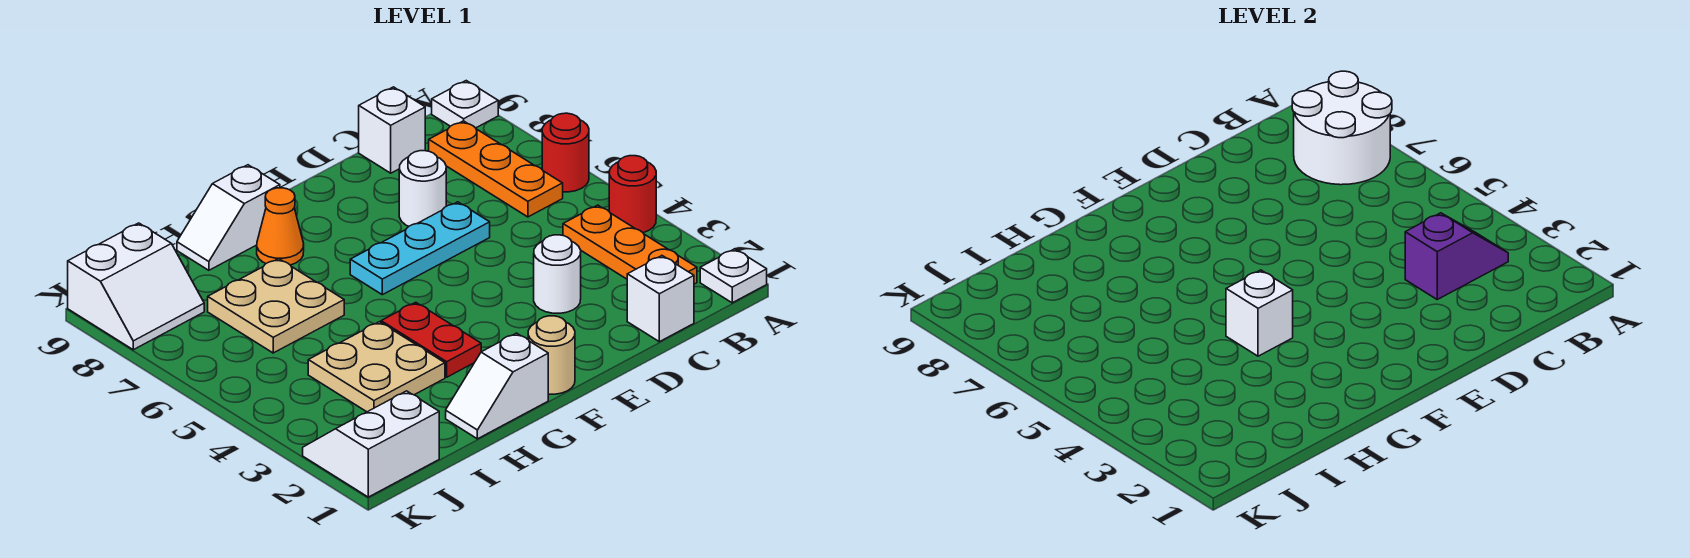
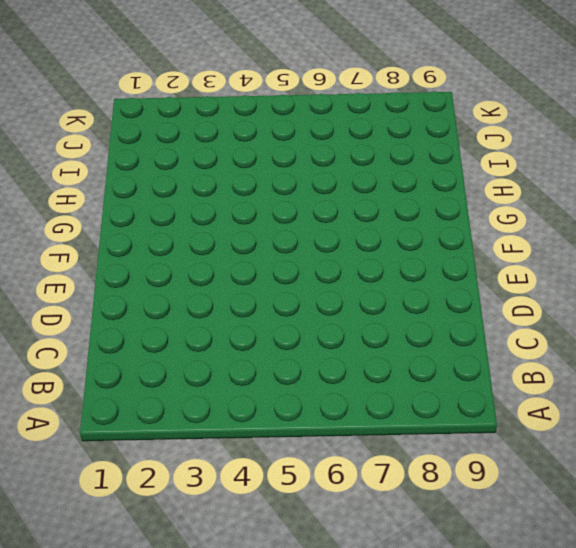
none -> white 1x1 plate [700,249,767,303]
none -> red 1x1 round brick [609,156,656,233]
none -> red 1x1 round brick [542,113,589,192]

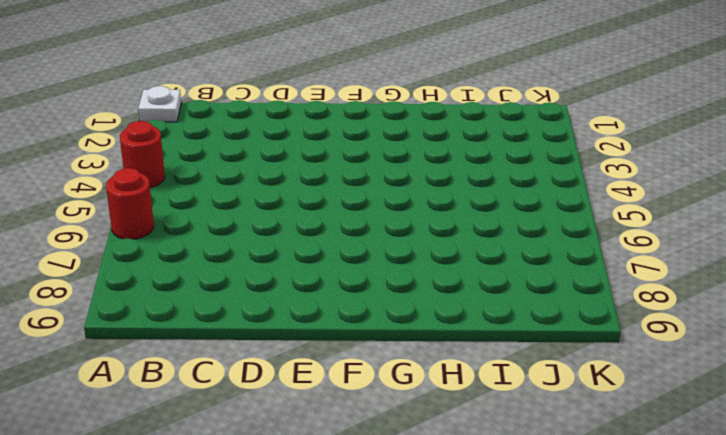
none -> white 1x1 plate [432,81,498,128]
none -> orange 1x3 plate [563,205,697,284]
none -> orange 1x3 plate [429,121,563,217]

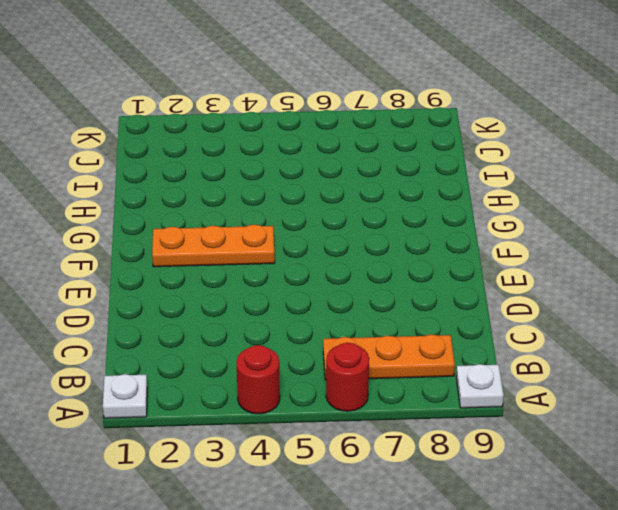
orange 1x3 plate [152,225,275,267] -> orange 1x3 plate moved to [563,205,697,284]
none -> white 1x1 brick [627,256,694,342]
none -> white 1x1 brick [359,87,425,173]
none -> white 1x1 round brick [534,235,581,313]

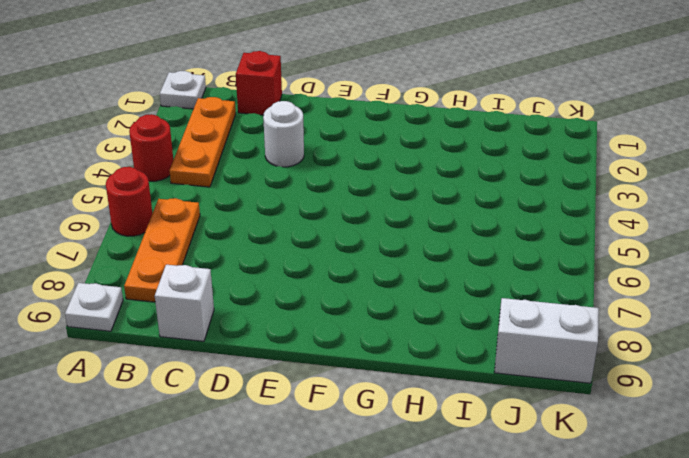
red 1x1 brick [236,51,282,115] -> white 1x1 brick [627,256,694,342]
none -> cyan 1x3 plate [350,202,490,295]
none -> white 1x1 round brick [399,151,446,226]
none -> tan 1x1 round brick [528,316,575,394]

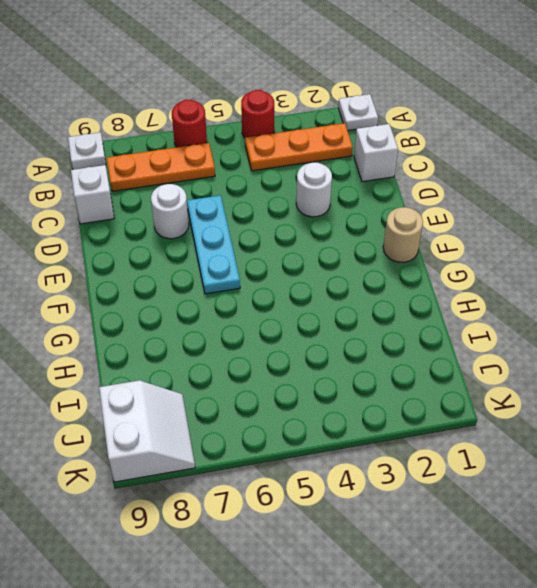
none -> white 1x2 slope [446,333,548,439]
none -> red 1x2 plate [381,302,481,377]
none -> orange 1x1 cone [257,188,304,265]

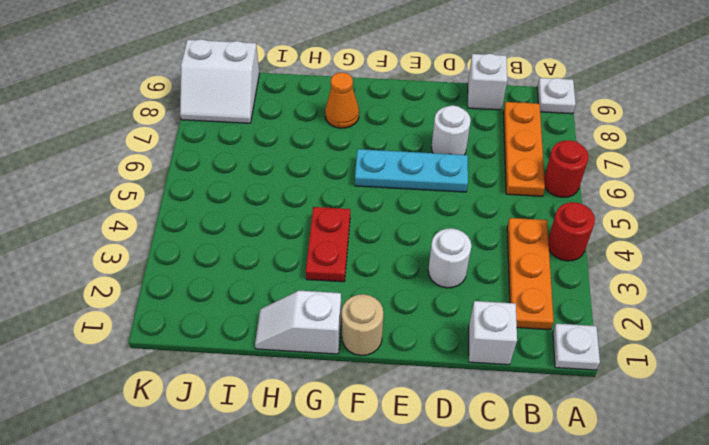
none -> white 1x2 slope [177,165,280,270]
none -> tan 2x2 plate [308,322,445,412]
none -> tan 2x2 plate [208,259,344,353]

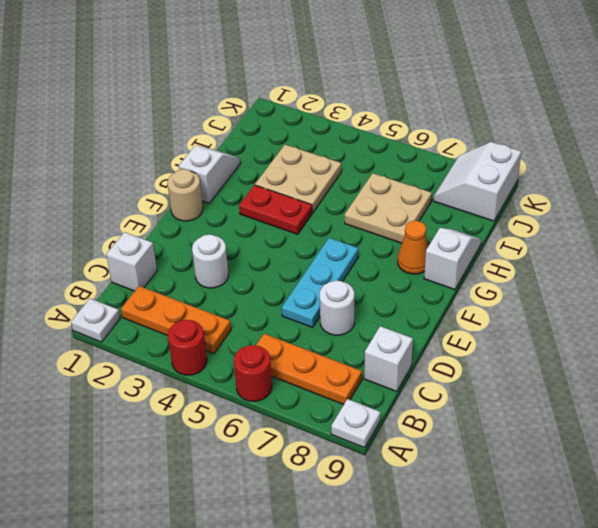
none -> white 2x2 slope [303,391,439,497]
none -> white 2x2 round brick [1292,71,1392,185]
none -> purple 1x2 slope [1405,213,1508,299]

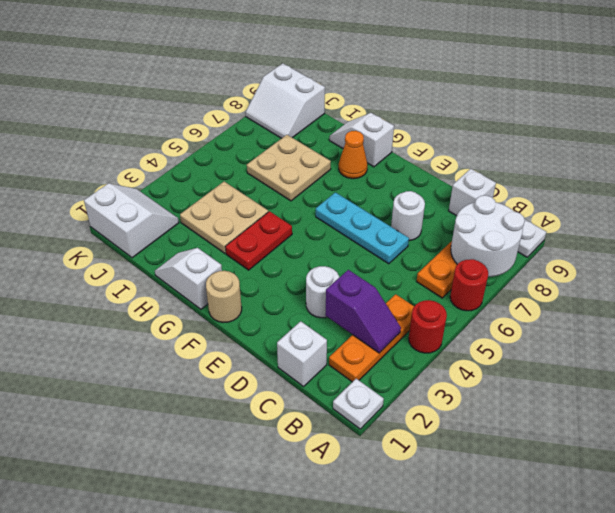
none -> white 1x1 brick [1226,270,1293,356]

